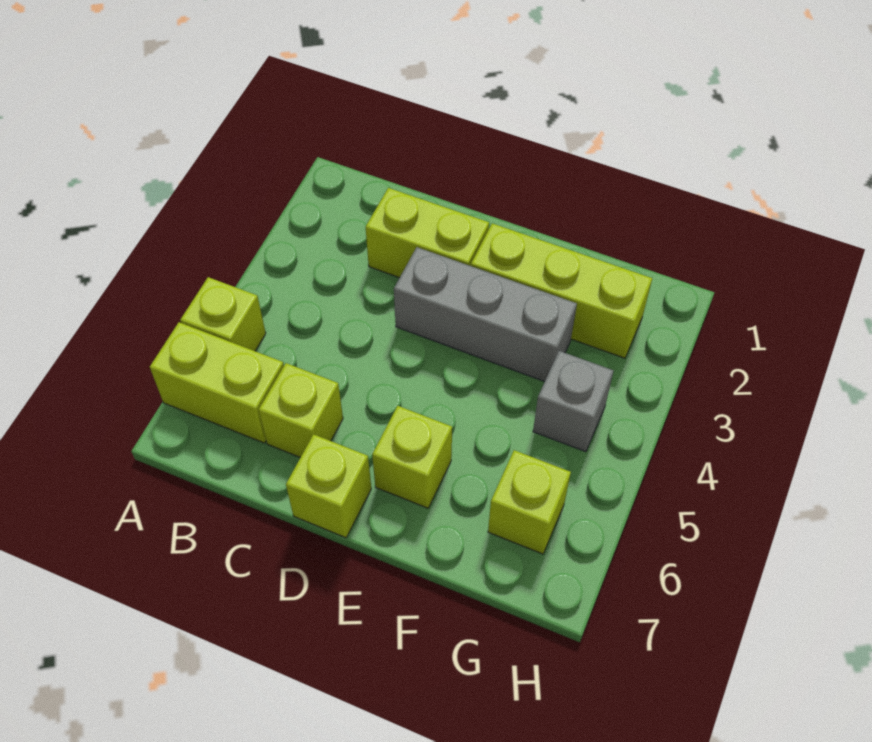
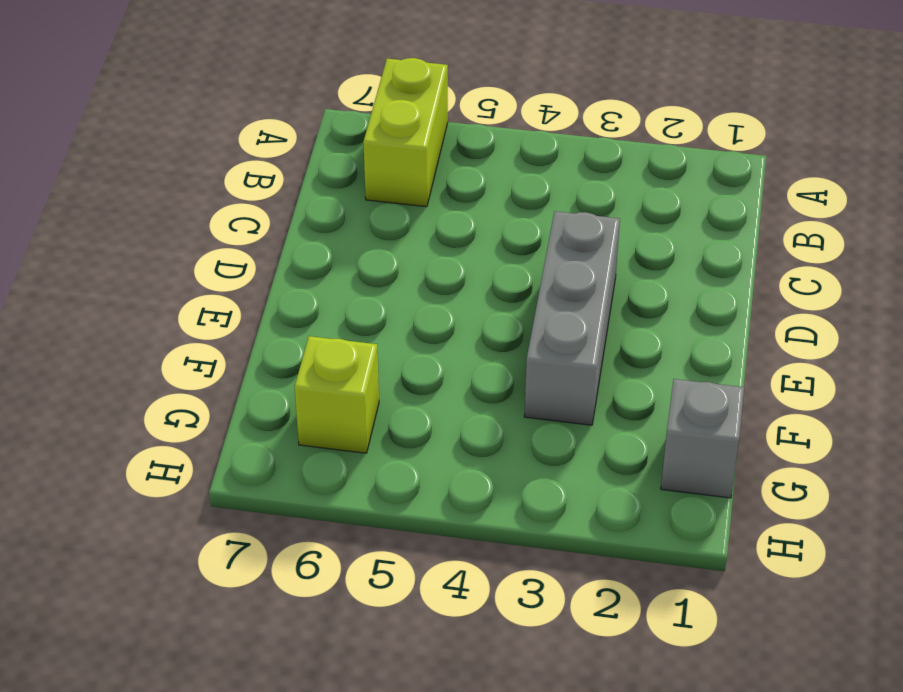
grey 1x1 brick [661,379,744,498] -> grey 1x1 brick moved to [533,351,613,452]
none -> lime 1x1 brick [180,277,266,351]
none -> lime 1x2 brick [366,188,489,278]

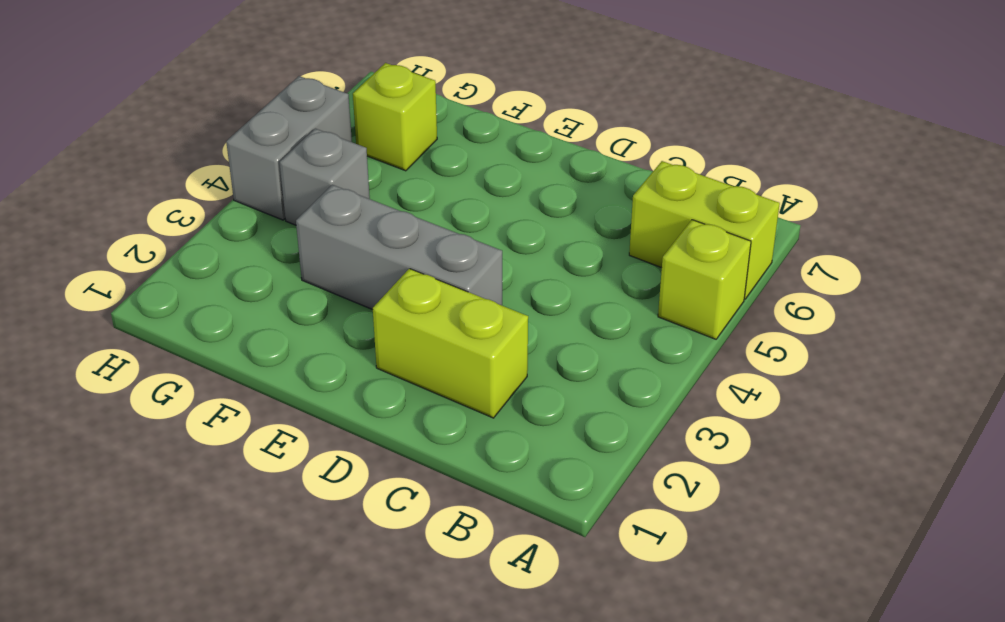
grey 1x2 brick [226,76,352,220] -> none
none -> lime 1x1 brick [259,363,343,457]
none -> lime 1x1 brick [286,434,371,538]

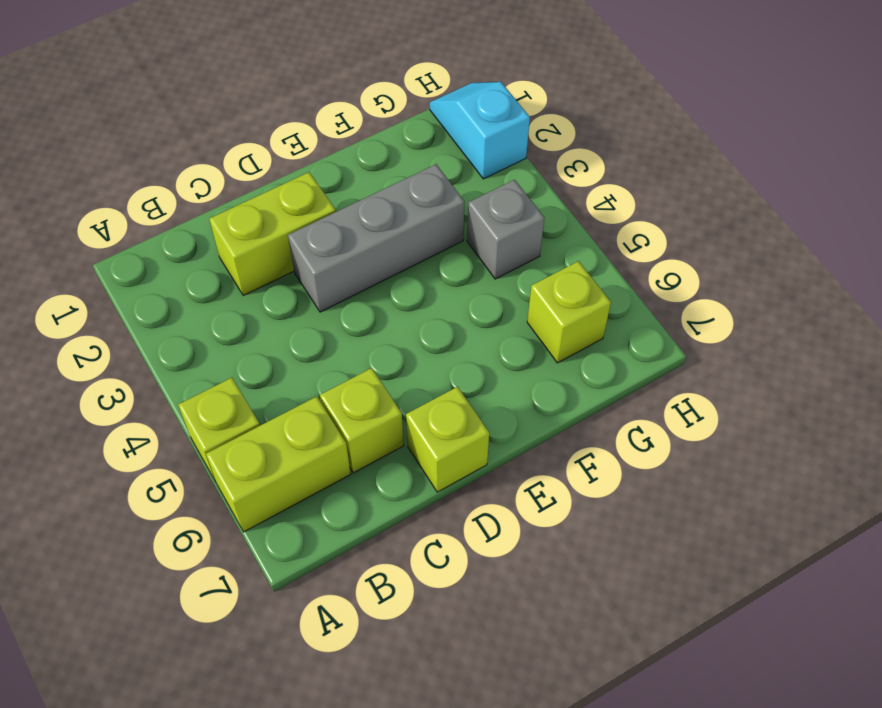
cyan 1x2 slope [430,82,530,179] -> none
none -> lime 1x3 brick [471,223,652,358]
none -> lime 1x1 brick [372,406,452,508]

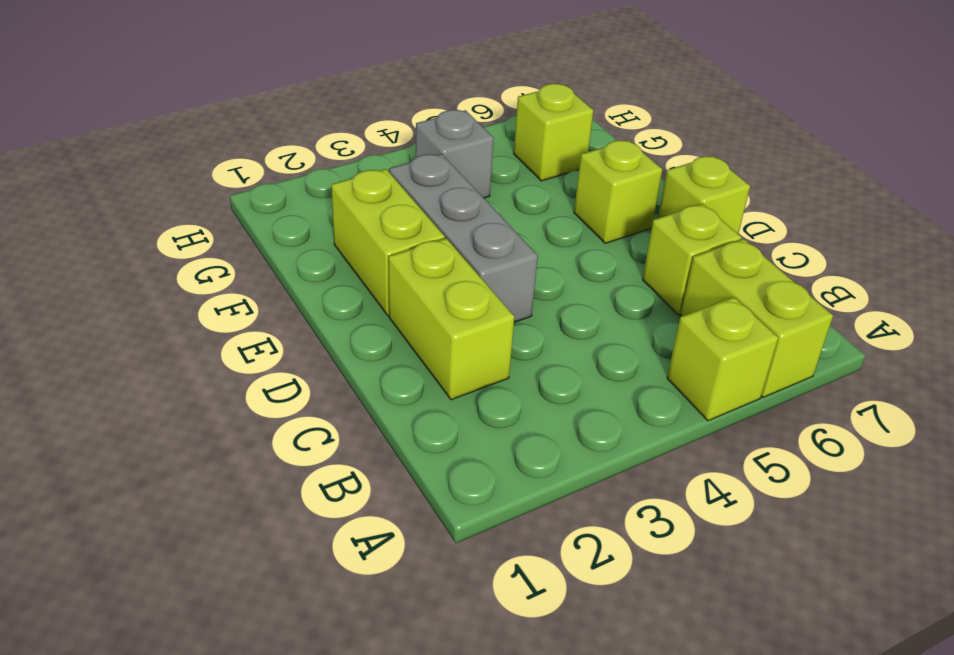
lime 1x2 brick [331,169,445,316] -> lime 1x3 brick [471,223,652,358]

